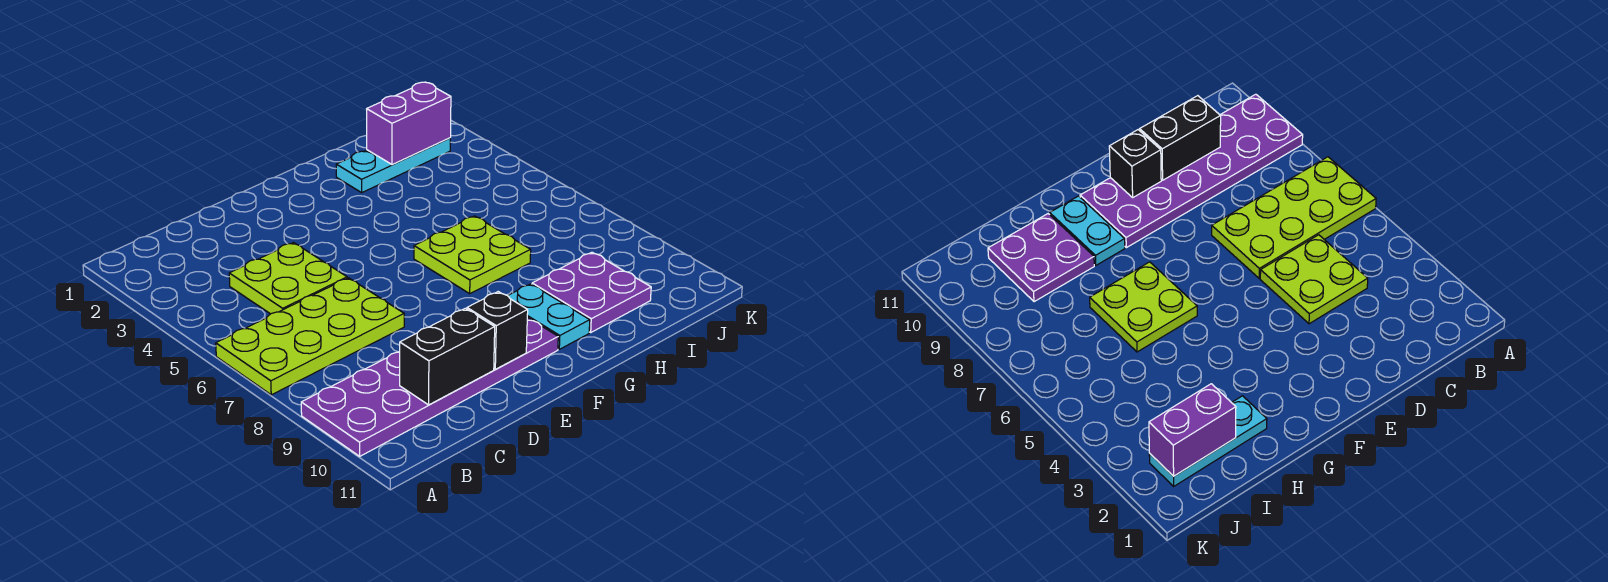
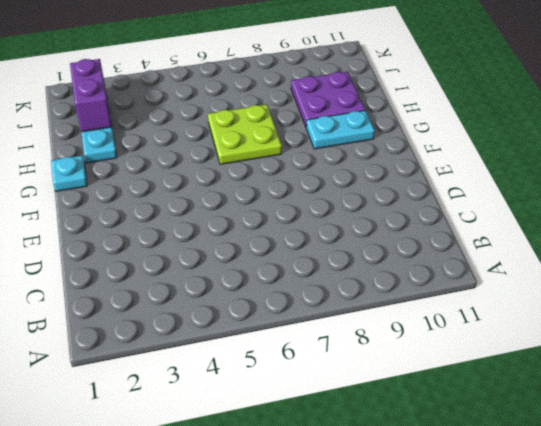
cyan 1x1 plate [51,156,87,191] -> none
none -> lime 2x4 plate [216,278,404,395]
none -> purple 2x6 plate [301,317,558,456]

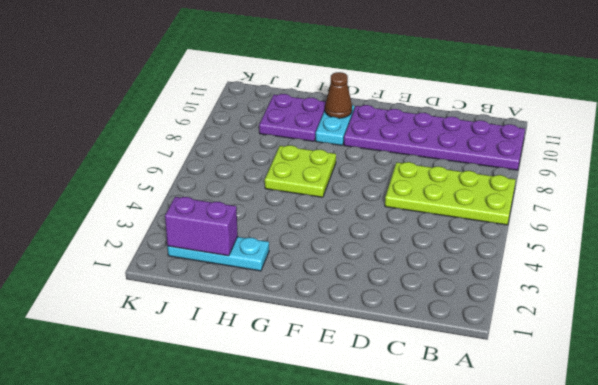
brown 1x1 cone [325,72,352,118] -> none
none -> lime 2x2 plate [229,243,347,314]
none -> black 1x2 brick [400,308,495,405]

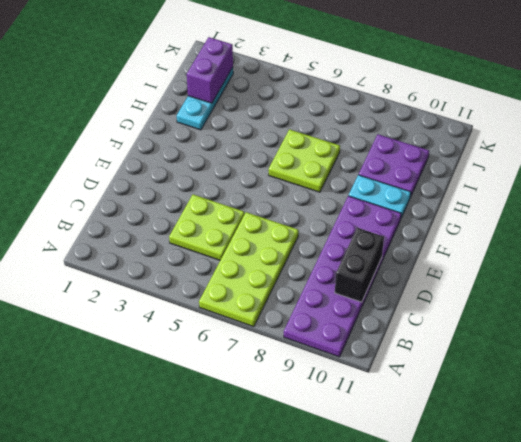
none -> black 1x1 brick [467,292,528,369]

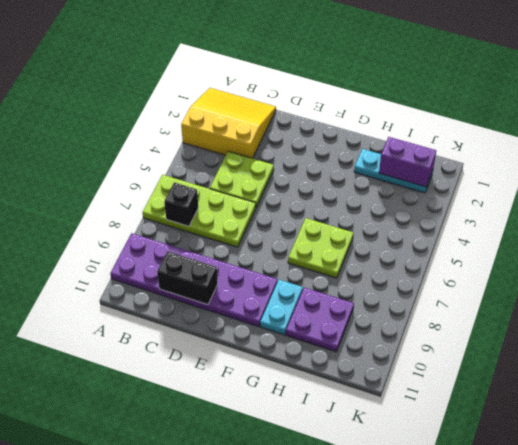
yellow 3x3 slope [181,88,276,158] -> none
black 1x1 brick [164,183,198,226] -> black 1x1 brick moved to [467,292,528,369]

